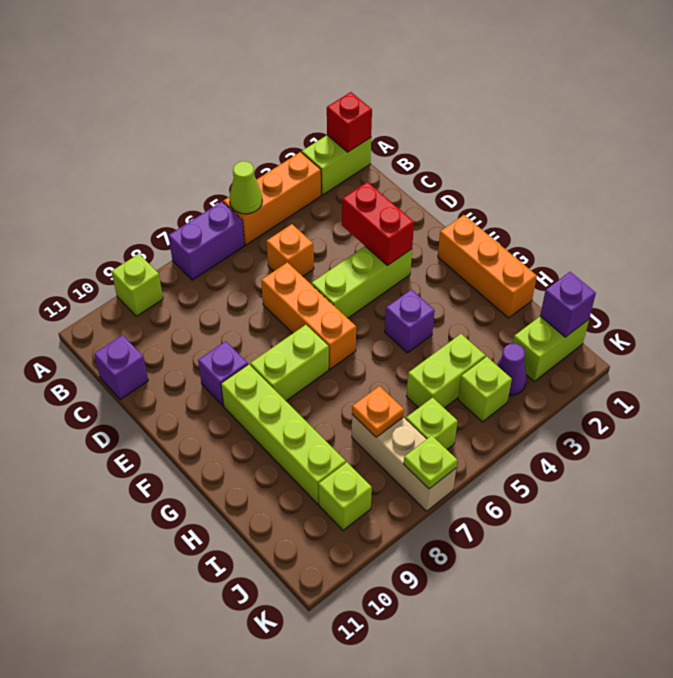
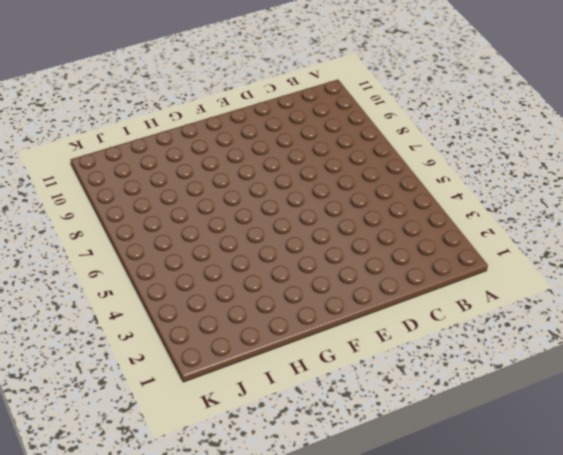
none -> lime 1x2 brick [302,135,371,195]
none -> orange 1x3 brick [223,152,321,245]
none -> purple 1x2 brick [169,202,244,280]

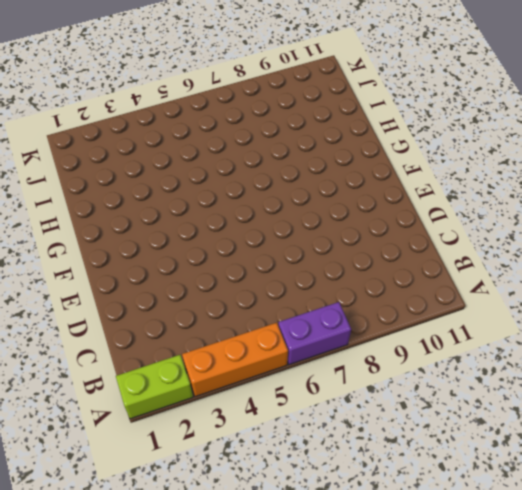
none -> lime 1x1 brick [112,254,163,316]
none -> orange 1x1 brick [266,224,314,276]
none -> purple 1x1 brick [94,335,148,400]

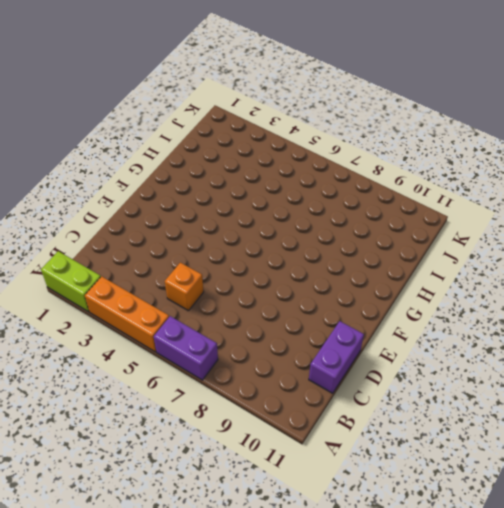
purple 1x2 brick [309,321,364,393] -> purple 1x1 brick [94,335,148,400]
none -> lime 1x1 brick [112,254,163,316]
none -> orange 1x3 brick [261,262,356,369]
none -> lime 1x3 brick [312,246,412,318]

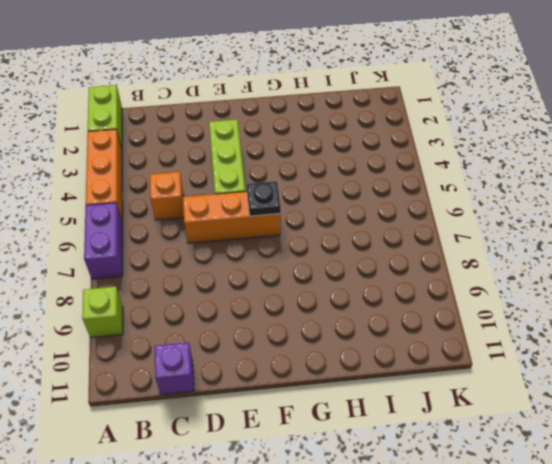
black 1x1 plate [247,181,281,216] -> none
none -> purple 1x1 brick [198,341,248,406]
none -> orange 1x3 brick [438,215,537,318]
none -> lime 1x2 brick [250,325,329,401]

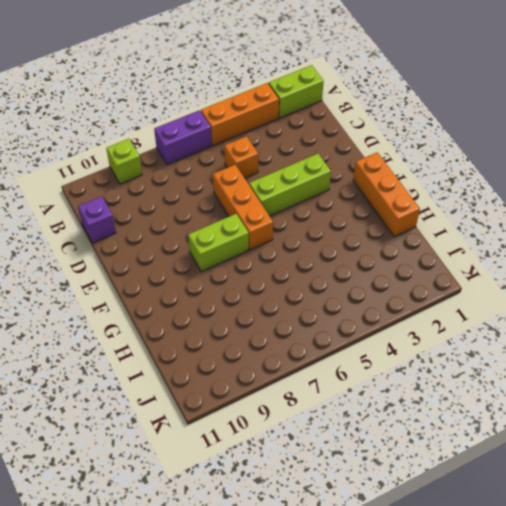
none -> purple 1x1 brick [198,341,248,406]
none -> lime 1x4 brick [221,364,346,504]
none -> purple 1x1 brick [385,289,435,353]

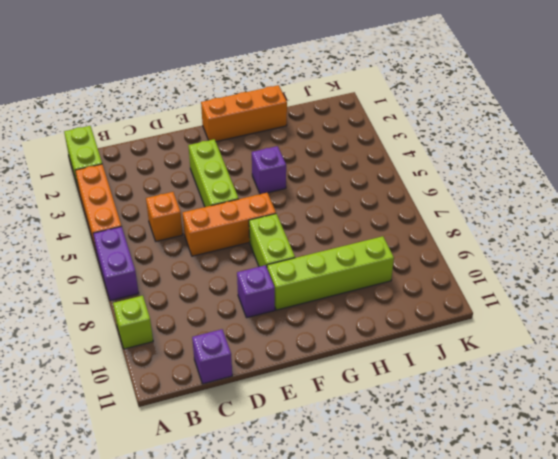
none -> lime 1x2 brick [406,334,485,408]
none -> tan 1x3 brick [352,414,456,511]
none -> lime 1x2 brick [513,316,589,381]

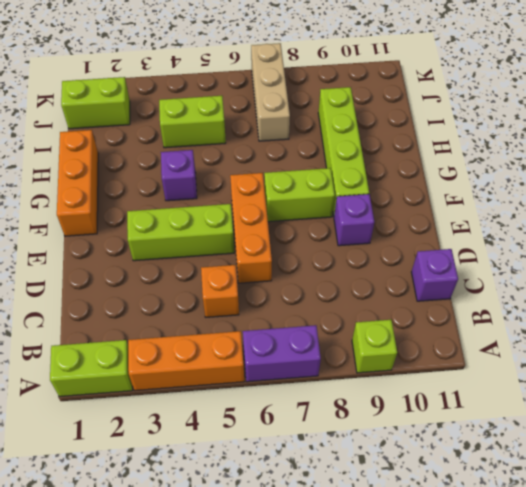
none -> purple 1x1 cone [497,344,526,396]
none -> lime 1x1 brick [458,357,512,422]
none -> lime 1x1 brick [406,397,457,449]

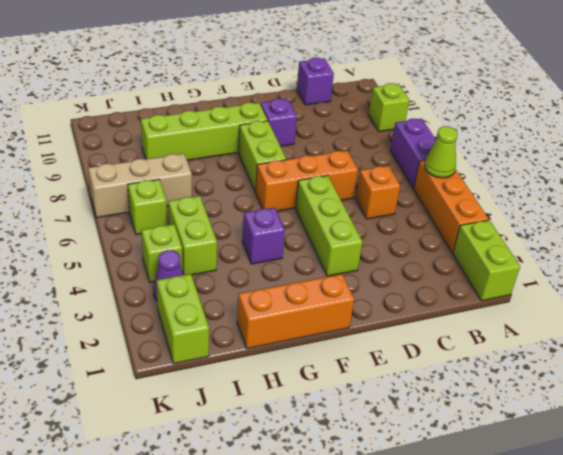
none -> lime 1x1 brick [319,462,372,530]
none -> red 1x1 brick [327,92,372,152]
none -> red 1x2 brick [342,182,414,266]

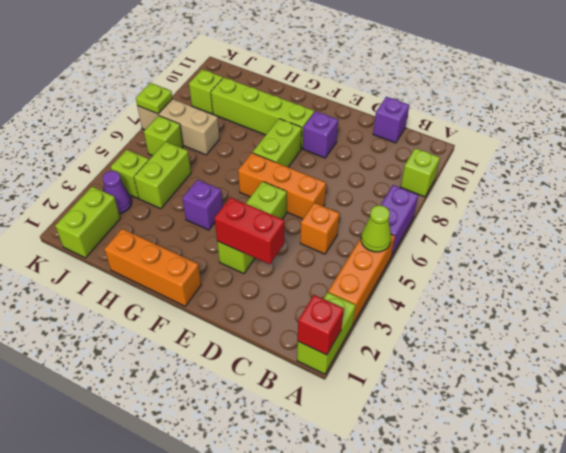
none -> orange 1x1 plate [352,386,404,437]
none -> purple 1x1 brick [540,272,596,337]

